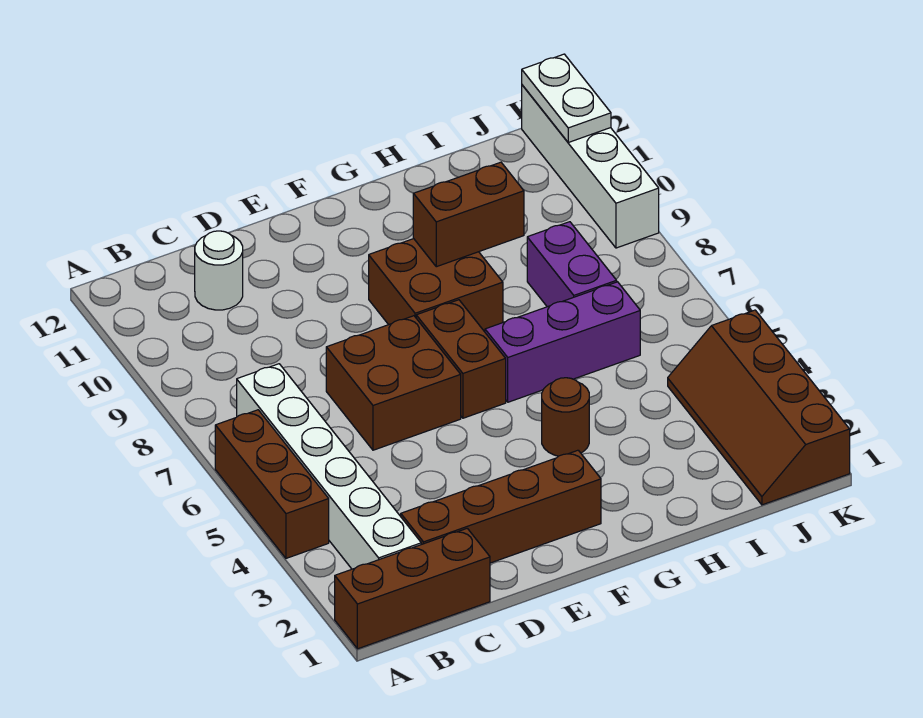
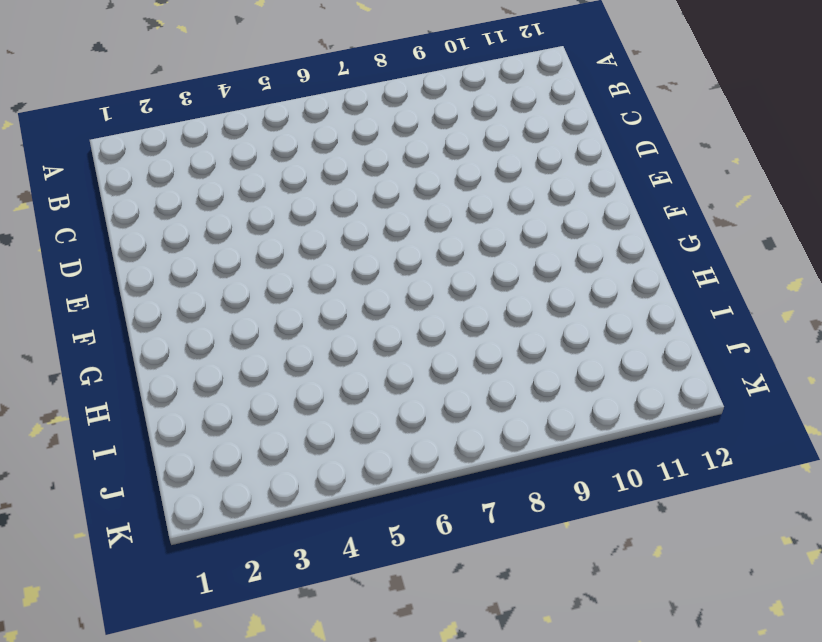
none -> brown 1x3 brick [335,528,490,649]
none -> brown 1x3 brick [215,410,329,558]
none -> white 1x6 brick [237,364,421,569]

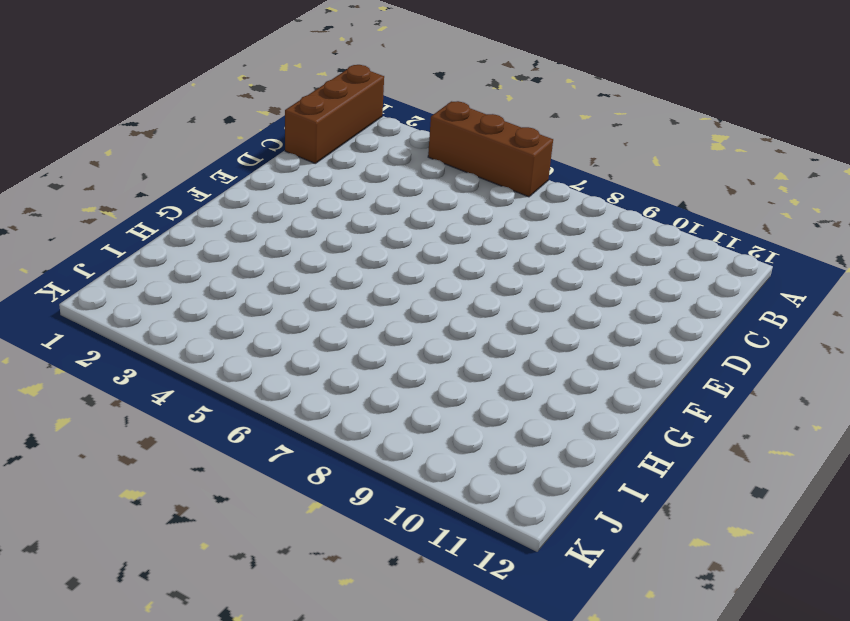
none -> white 1x6 brick [237,364,421,569]
none -> brown 1x4 brick [401,450,601,563]
none -> white 1x1 round brick [195,231,243,310]

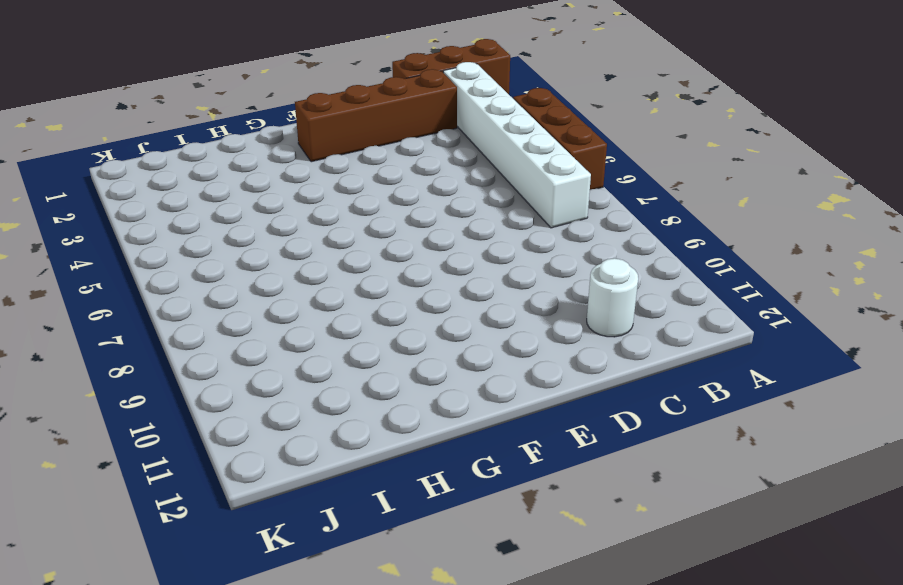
none -> brown 2x2 brick [326,316,461,450]
none -> brown 1x2 brick [416,300,506,418]
none -> brown 2x2 brick [369,239,503,332]

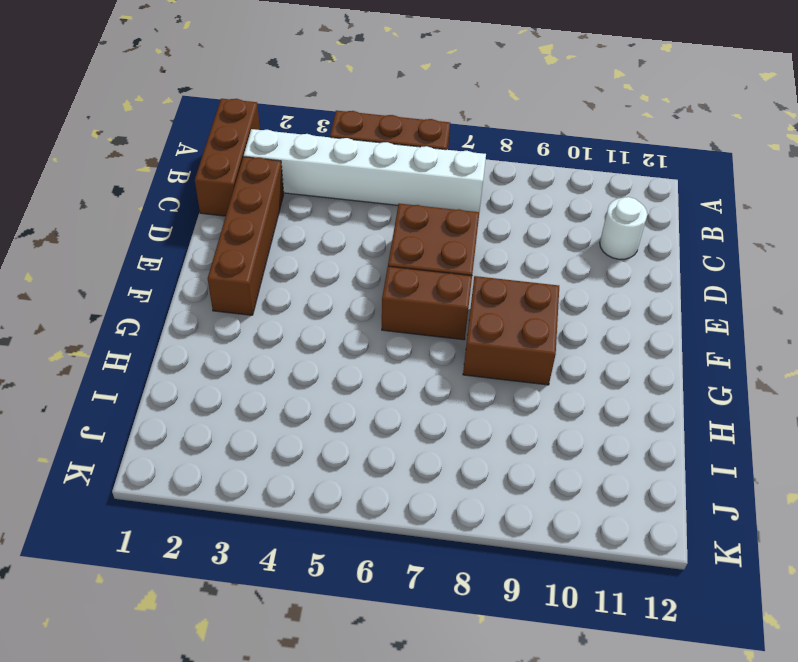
none -> brown 1x1 round brick [542,378,589,456]
none -> purple 1x3 brick [485,282,640,402]
none -> purple 1x2 brick [527,222,617,307]

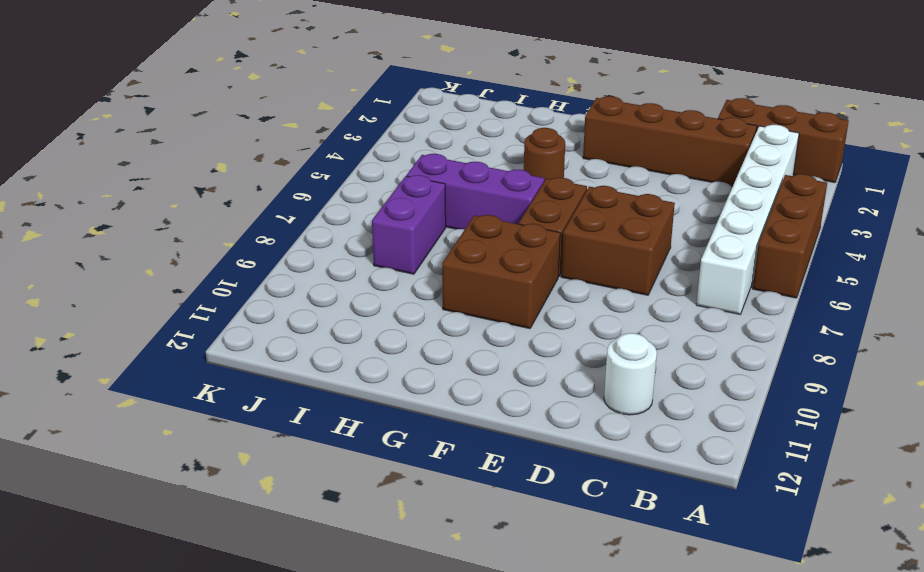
none -> brown 2x4 slope [668,310,850,505]
none -> white 1x4 brick [522,85,659,248]
none -> brown 1x2 brick [413,162,524,267]

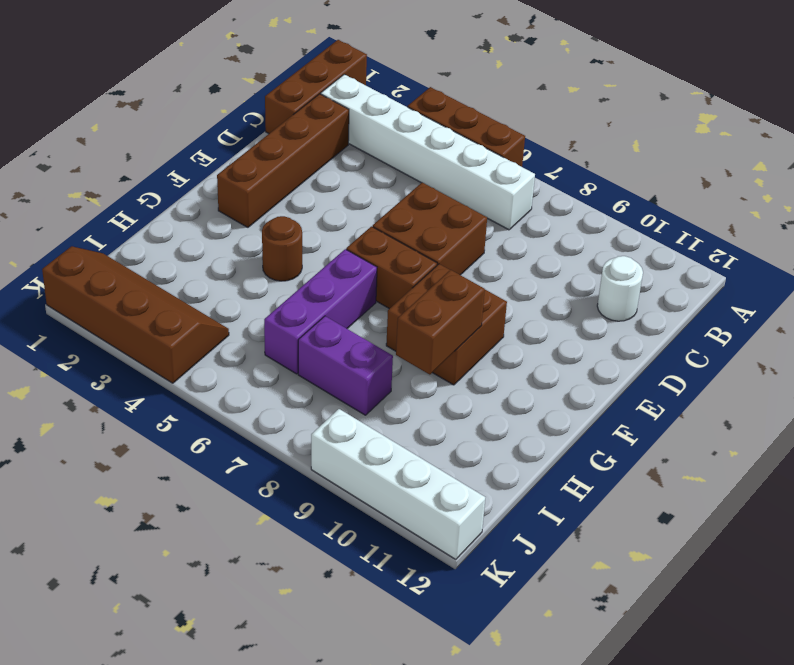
none -> white 1x2 plate [522,54,611,142]

